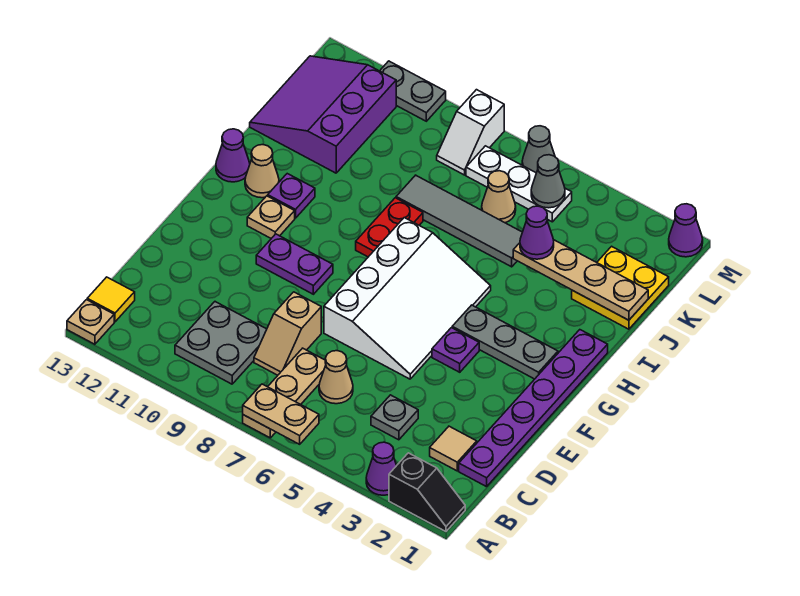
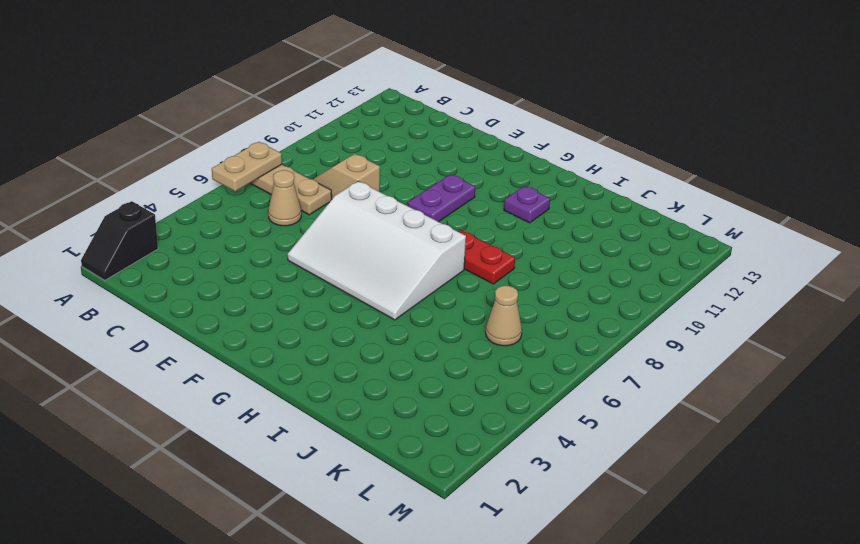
none -> purple 1x1 cone [366,442,397,495]
none -> tan 1x1 plate [67,300,114,344]
none -> grey 2x2 plate [175,302,267,384]
none -> yellow 1x1 tile [87,277,135,322]

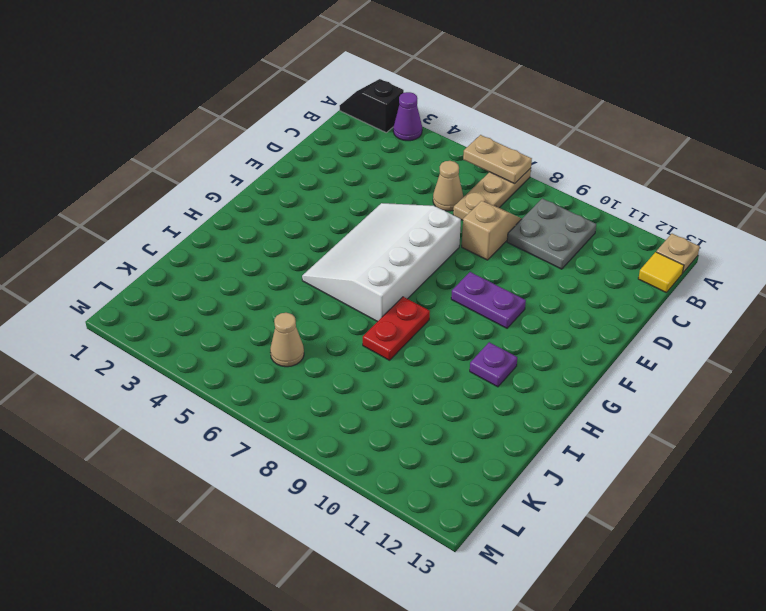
none -> purple 1x6 plate [459,330,608,487]
none -> tan 1x1 tile [430,426,477,471]
none -> grey 1x1 plate [371,395,418,440]
none -> purple 1x1 plate [432,328,479,372]

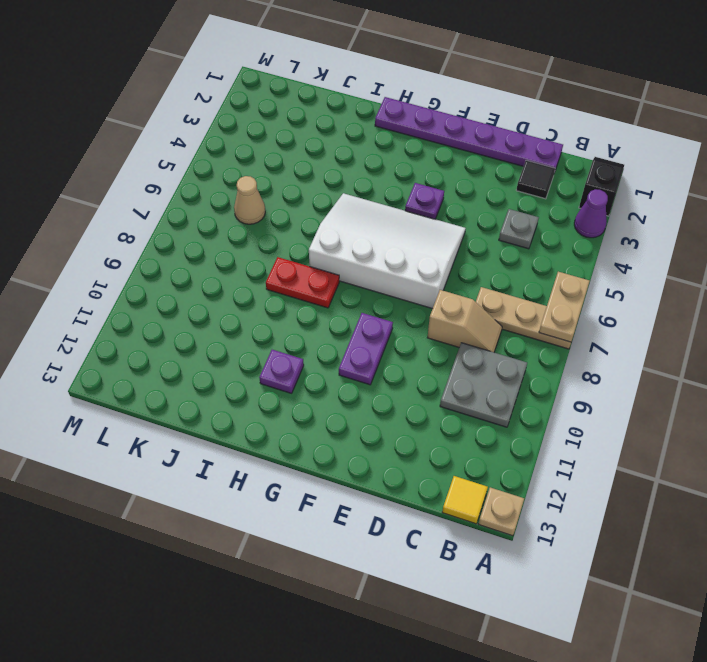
black 1x1 tile [516,160,555,199] -> tan 1x1 tile [430,426,477,471]
none -> tan 1x1 cone [319,351,353,404]
none -> grey 1x3 plate [452,305,558,379]
none -> tan 1x1 plate [247,196,295,238]
none -> tan 1x1 cone [245,145,279,198]

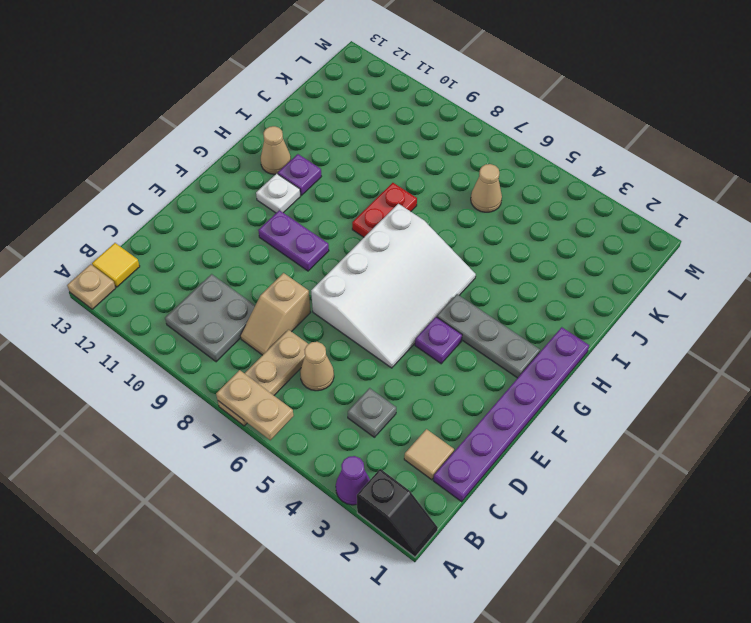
white 1x1 plate [256,174,300,213] -> tan 1x1 plate [247,196,295,238]
none -> purple 1x1 cone [216,129,250,182]
none -> yellow 2x2 plate [572,246,669,329]
none -> grey 1x4 tile [396,175,522,267]
none -> purple 3x3 slope [250,56,396,173]

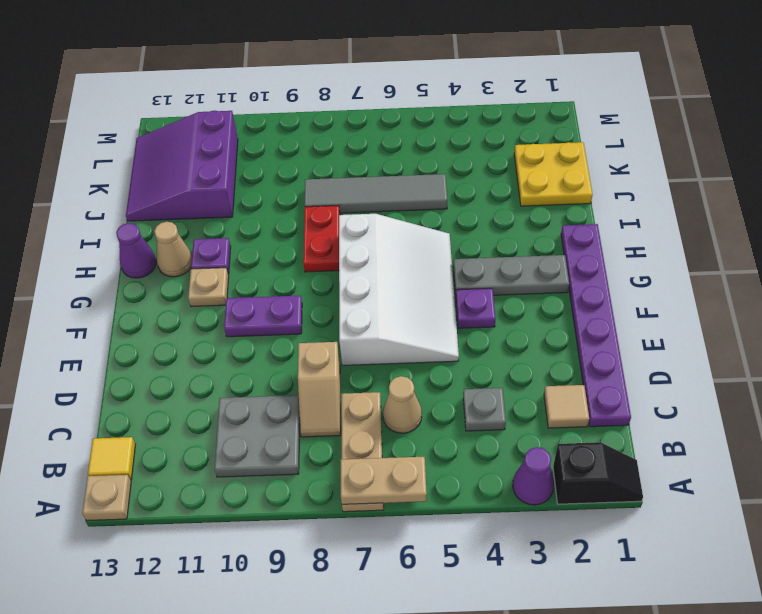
none -> tan 1x1 cone [482,171,516,223]
none -> white 1x3 plate [466,146,572,222]
none -> white 1x2 slope [437,90,504,175]
none -> purple 1x1 cone [669,204,703,257]

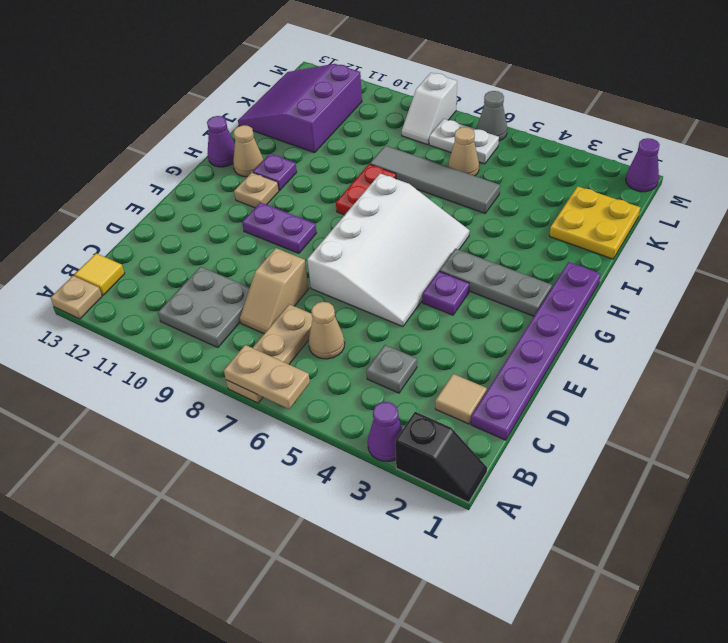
white 1x2 plate [429,119,499,164] -> white 1x3 plate [466,146,572,222]
none -> grey 1x2 plate [380,61,446,121]
none -> tan 1x4 plate [513,240,648,320]
none -> grey 1x1 cone [531,155,565,208]
none -> purple 1x1 cone [520,206,554,259]

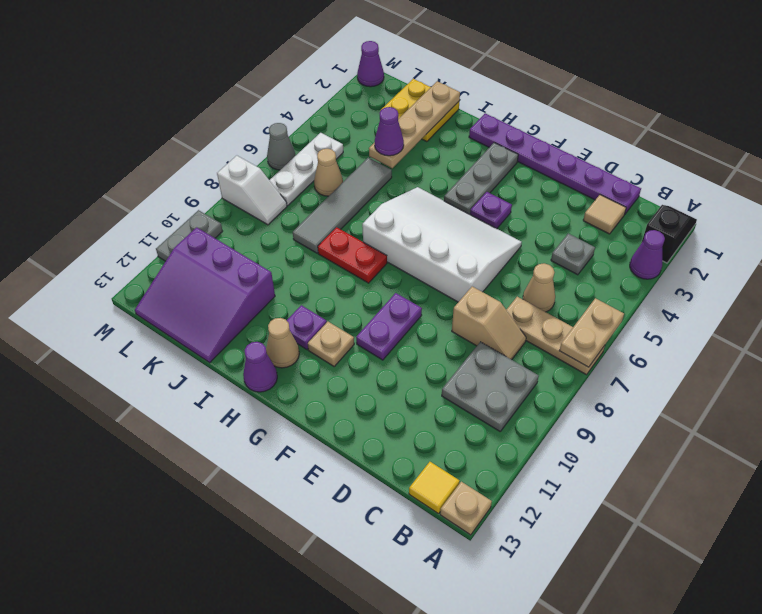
none -> grey 1x1 cone [531,155,565,208]

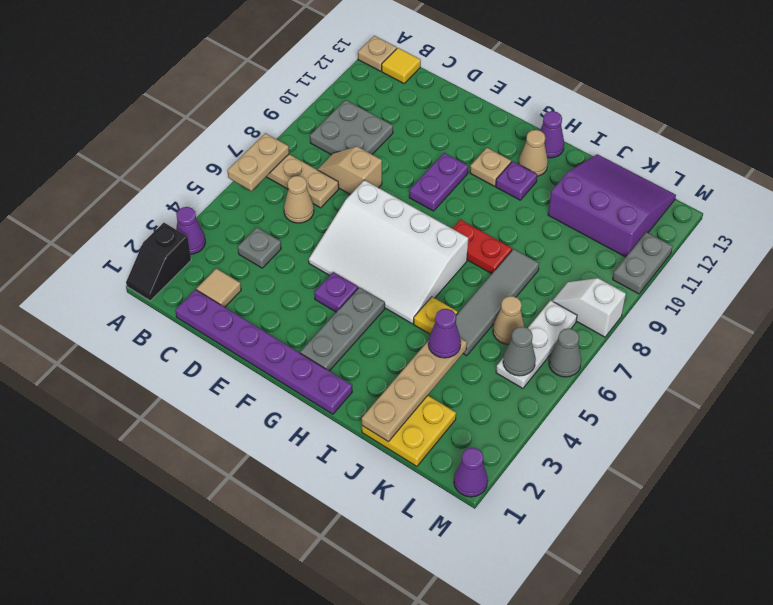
yellow 1x1 plate [414,297,458,334] -> none

